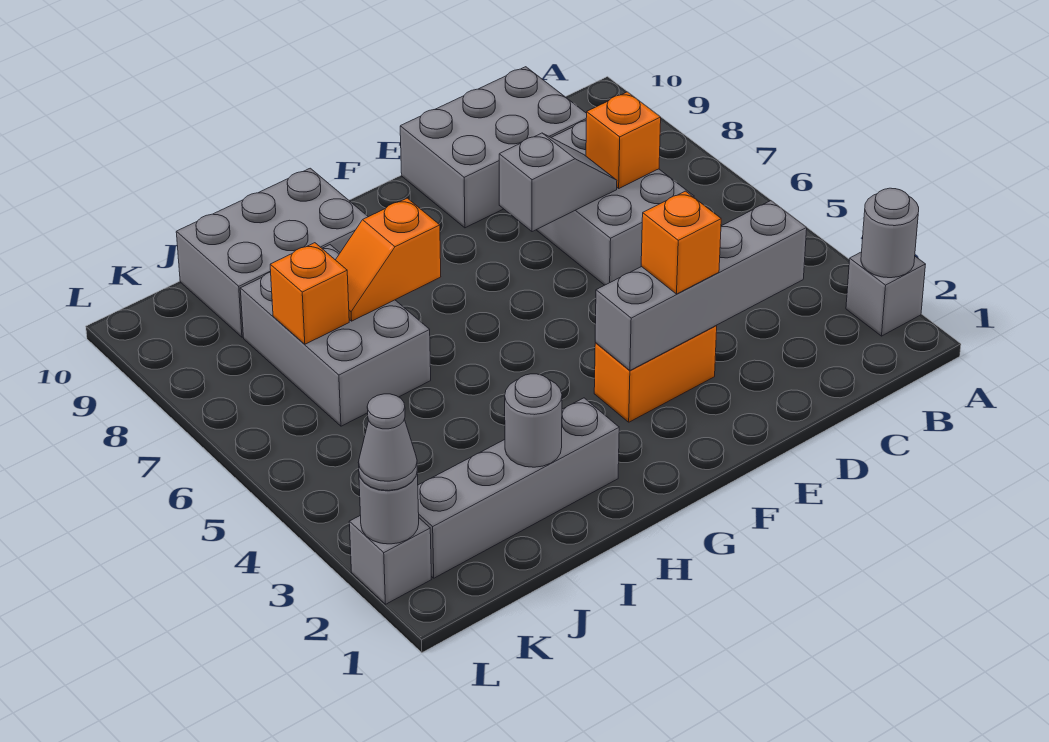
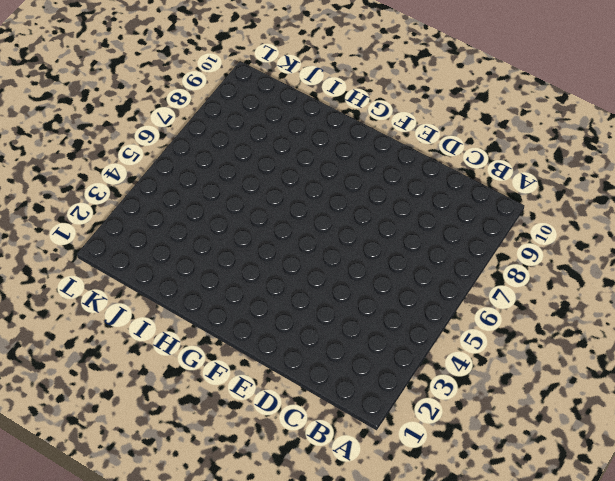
none -> grey 1x1 brick [846,252,926,336]
none -> grey 2x3 brick [537,121,694,285]
none -> grey 2x3 brick [400,67,587,228]

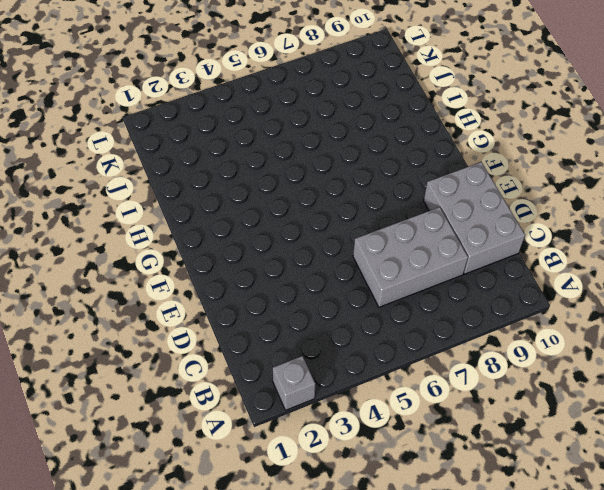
none -> orange 1x2 brick [594,325,717,422]
none -> grey 1x4 brick [418,398,619,578]
none -> grey 2x3 brick [176,168,368,337]

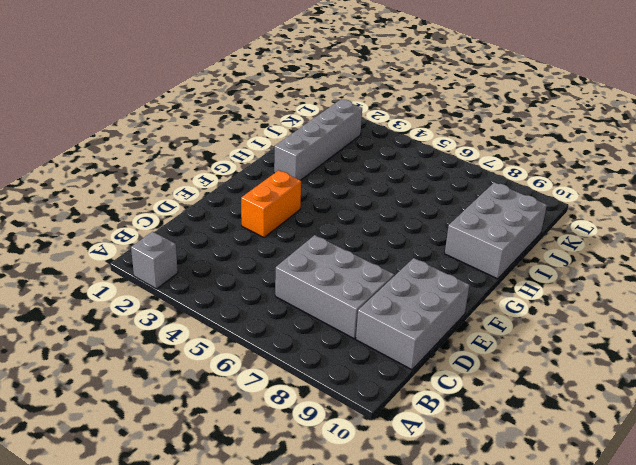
none -> grey 2x3 brick [240,245,431,426]
none -> grey 1x1 brick [349,515,431,604]
none -> grey 1x1 round brick [861,188,919,278]

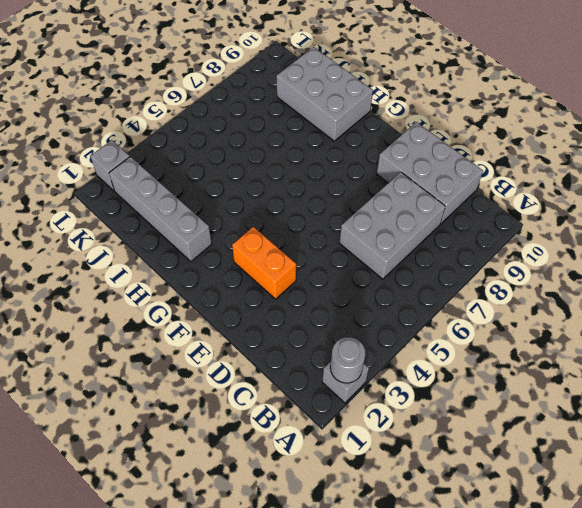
none -> grey 2x3 brick [240,245,431,426]
none -> grey 1x4 brick [595,201,807,370]
none -> orange 1x1 brick [586,92,661,188]

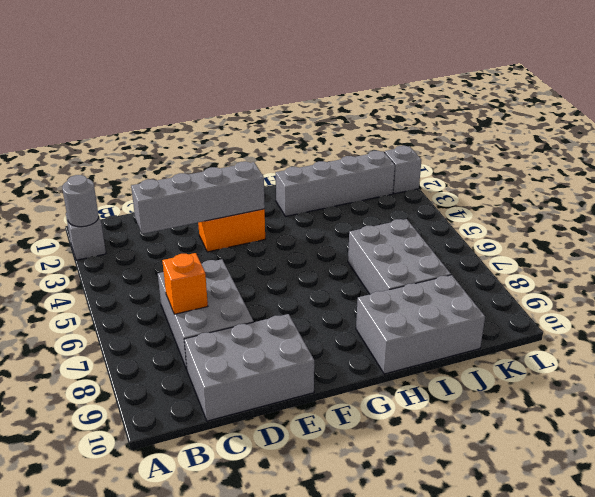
none -> grey 1x2 slope [499,133,617,232]
none -> orange 1x2 slope [336,198,441,321]
none -> grey 1x1 round brick [505,374,562,467]

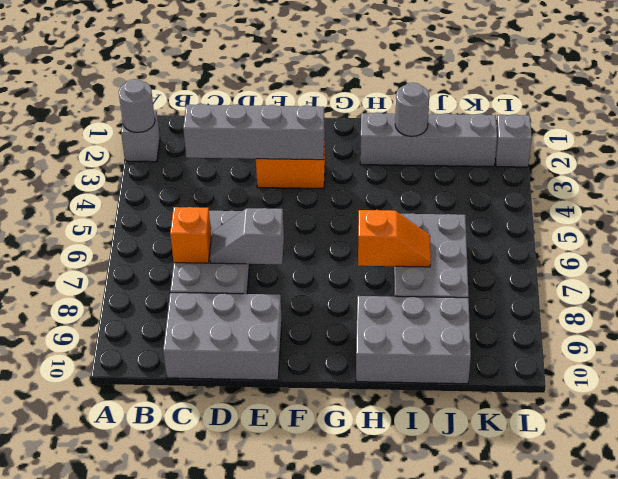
none -> orange 1x1 brick [270,243,349,344]
none -> grey 1x1 round brick [359,472,419,544]
none -> orange 1x1 brick [641,191,721,294]

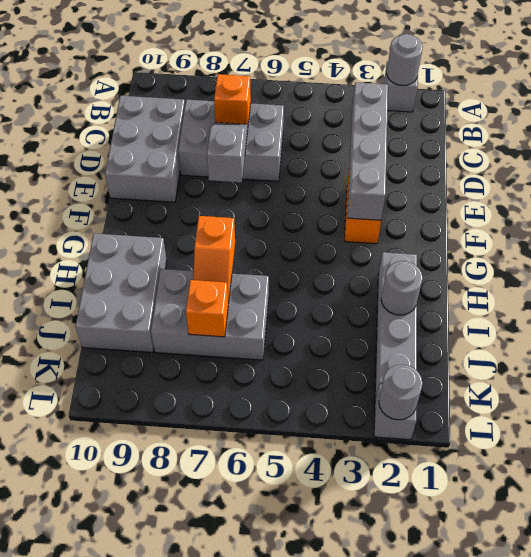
none -> orange 1x1 brick [641,191,721,294]
none -> grey 1x1 cone [358,394,417,491]

